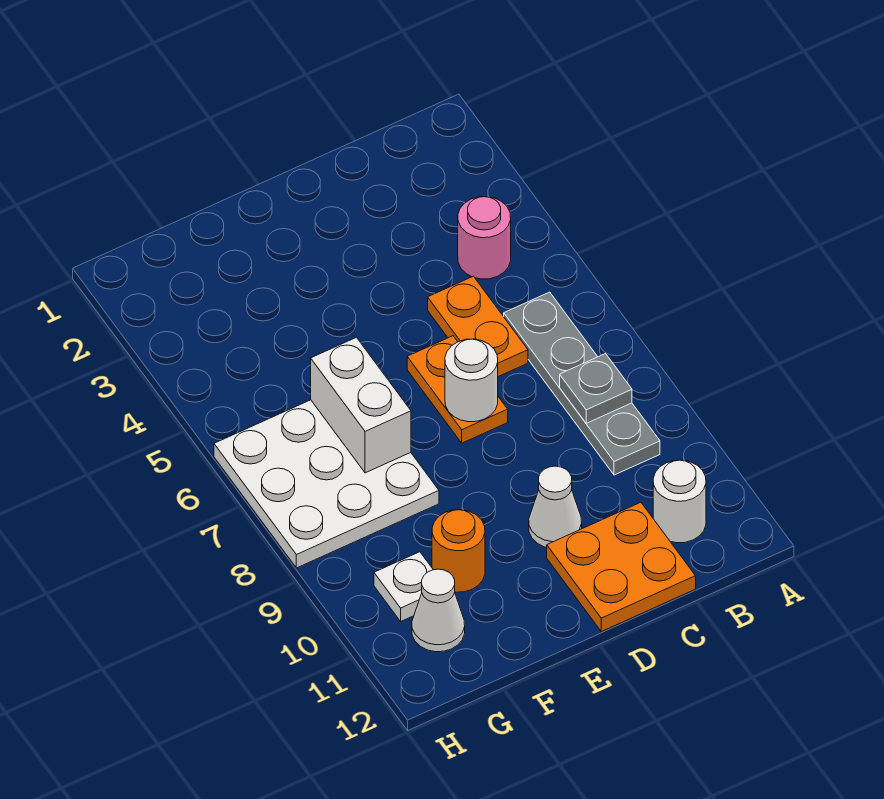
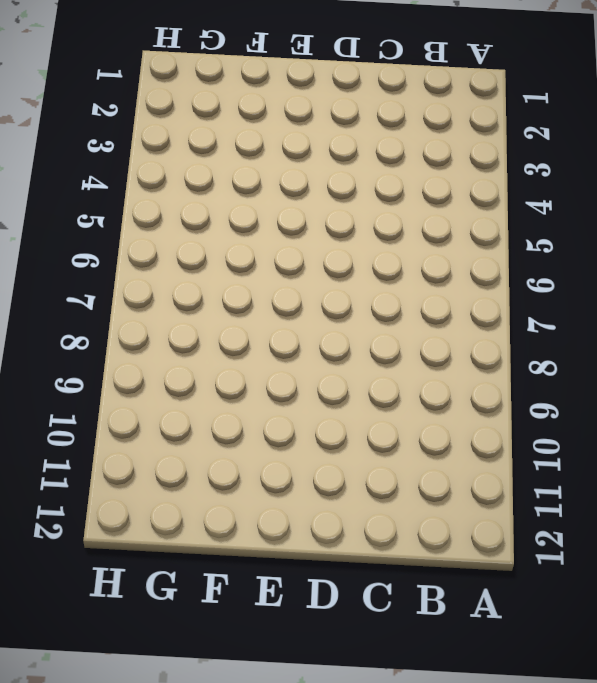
none -> pink 1x1 round brick [458,197,511,279]
none -> grey 1x4 plate [504,292,660,475]
none -> white 1x1 round brick [653,460,706,543]

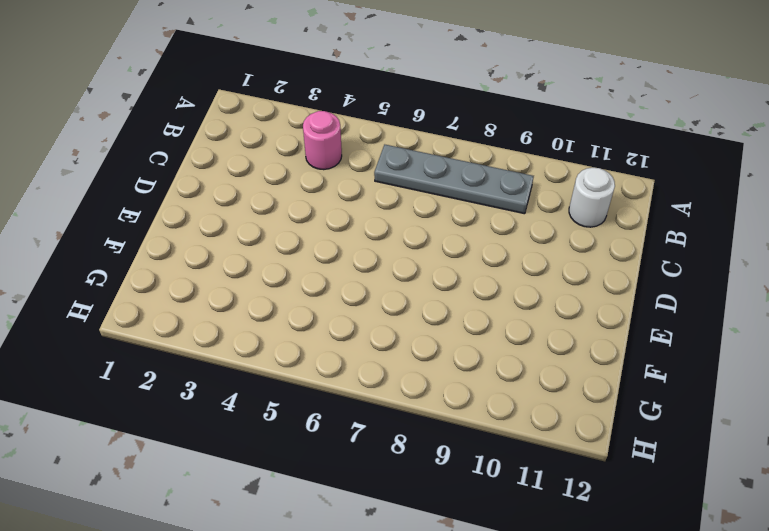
none -> orange 1x2 plate [428,276,528,377]
none -> orange 2x2 plate [547,502,696,632]
none -> orange 1x2 plate [407,336,508,443]

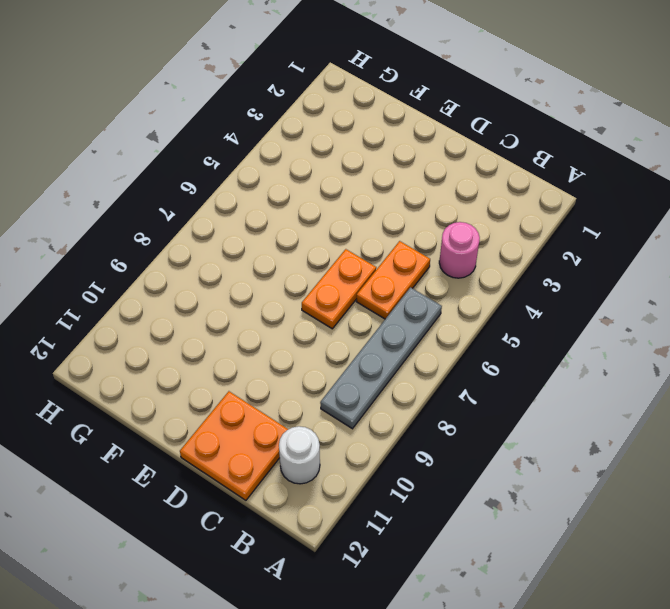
none -> white 1x1 cone [529,466,582,548]
none -> white 3x3 plate [214,400,439,568]
none -> orange 1x1 round brick [432,510,485,592]

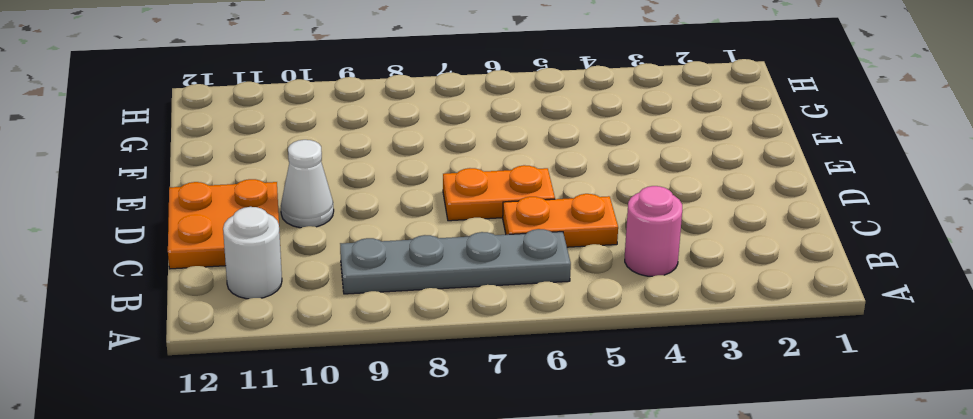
none -> white 3x3 plate [214,400,439,568]
none -> orange 1x1 round brick [432,510,485,592]
none -> white 1x1 plate [374,552,433,621]

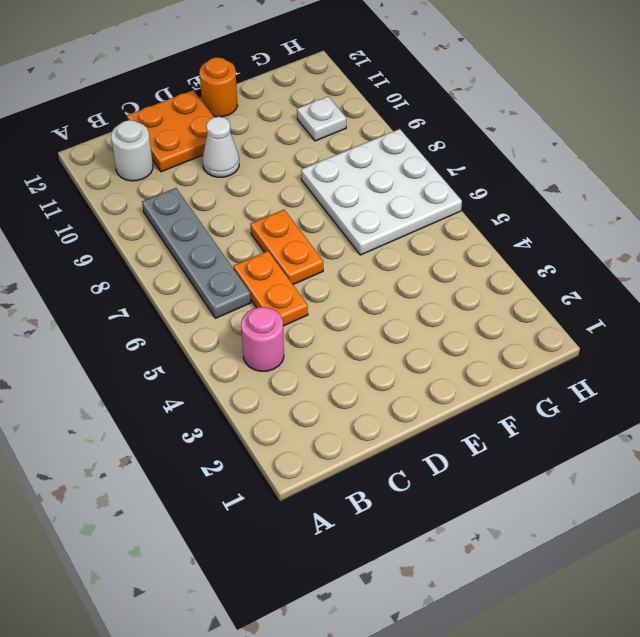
orange 1x1 round brick [200,57,238,117] -> orange 1x1 round brick moved to [432,510,485,592]
none -> white 1x1 cone [412,569,465,652]
none -> grey 1x1 plate [560,354,632,423]
none -> white 1x1 round brick [445,339,498,422]

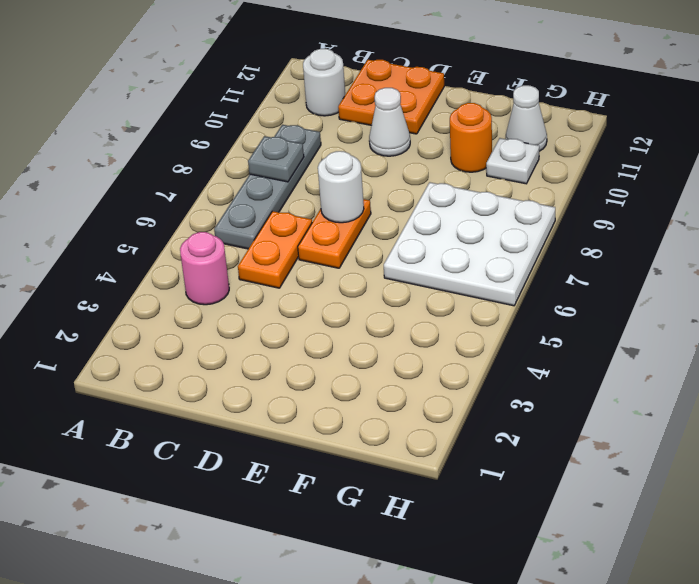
none -> white 1x2 brick [311,337,411,473]

